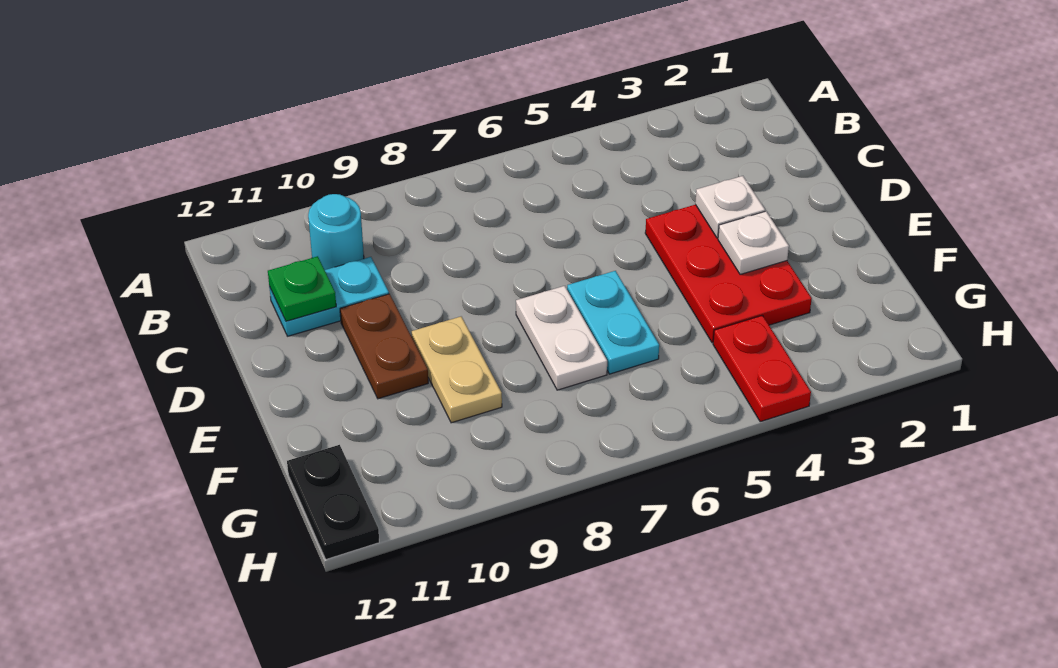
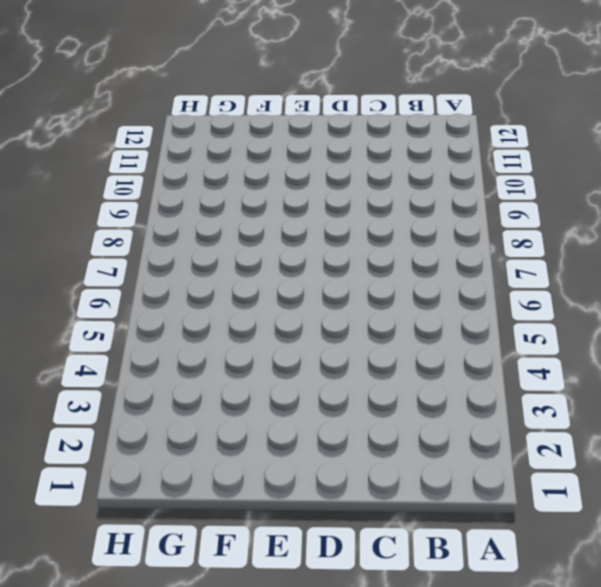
none -> cyan 1x1 round brick [308,194,364,270]
none -> cyan 1x2 plate [269,257,389,336]
none -> red 2x3 plate [645,205,812,343]

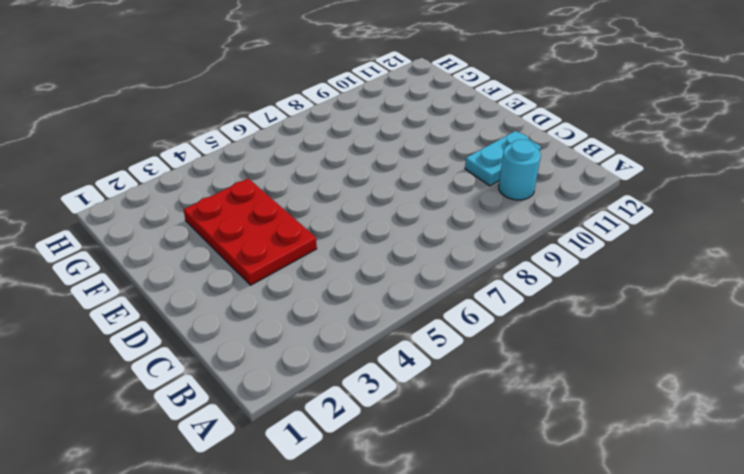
none -> brown 1x2 plate [340,294,428,399]
none -> cyan 1x2 plate [567,271,659,374]
none -> white 1x2 plate [516,286,607,390]

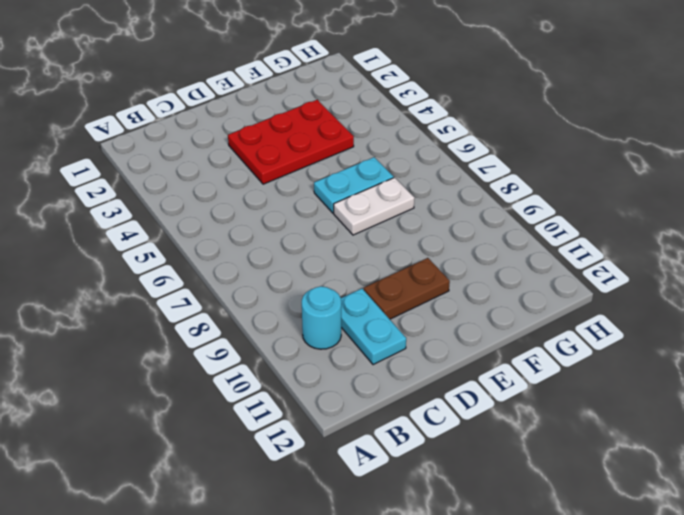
none -> tan 1x2 plate [412,317,502,423]
none -> red 1x2 plate [713,315,811,422]
none -> black 1x2 plate [287,445,379,559]

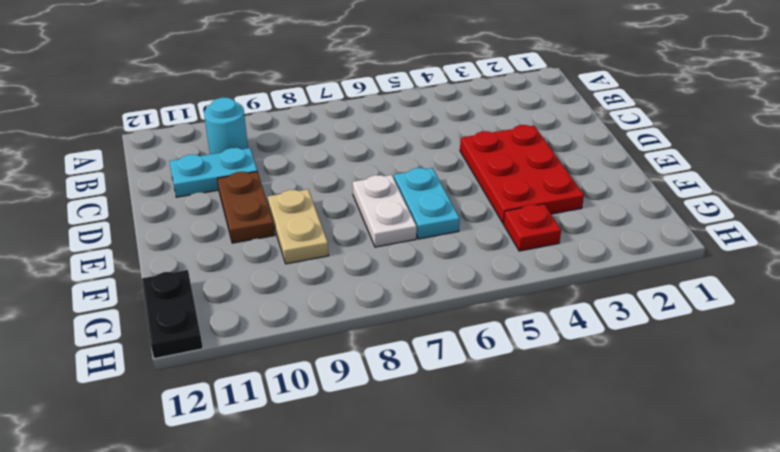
red 1x1 plate [504,204,561,251] -> red 1x2 plate [713,315,811,422]
none -> green 1x1 plate [268,256,336,321]
none -> white 1x1 plate [695,176,765,238]
none -> white 1x1 plate [718,211,789,275]

